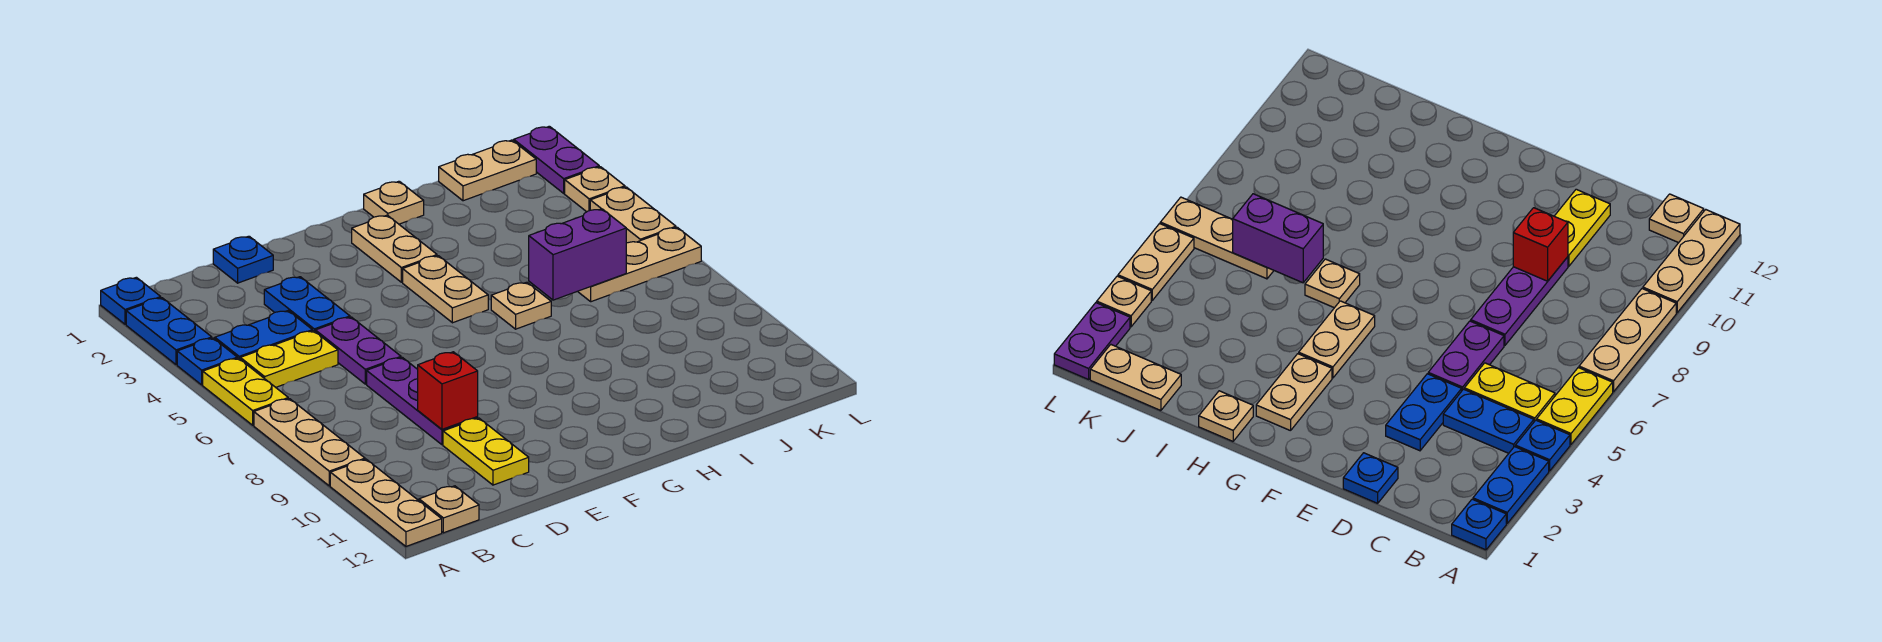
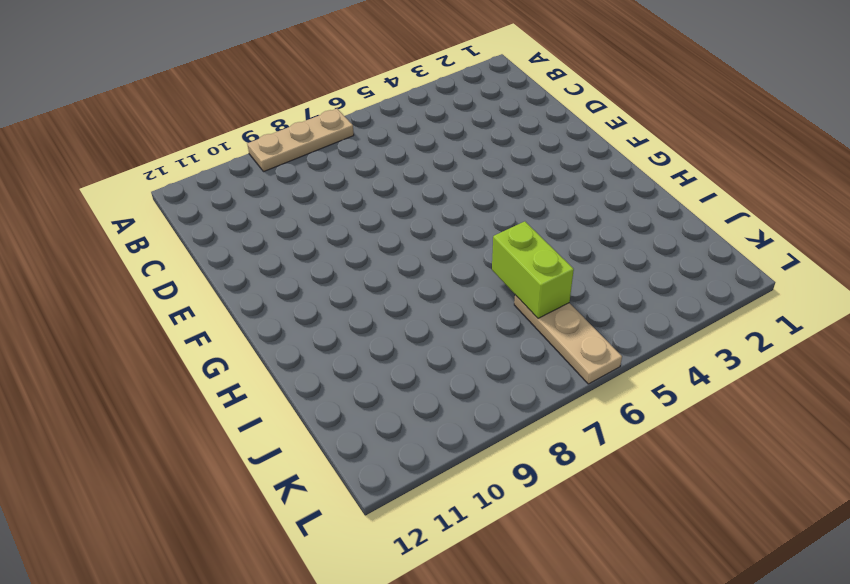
lime 1x2 brick [492,221,574,318] -> purple 1x2 brick [529,209,626,300]
none -> blue 1x1 plate [101,277,161,324]
none -> blue 1x2 plate [126,298,212,365]
none -> blue 1x1 plate [177,338,237,385]

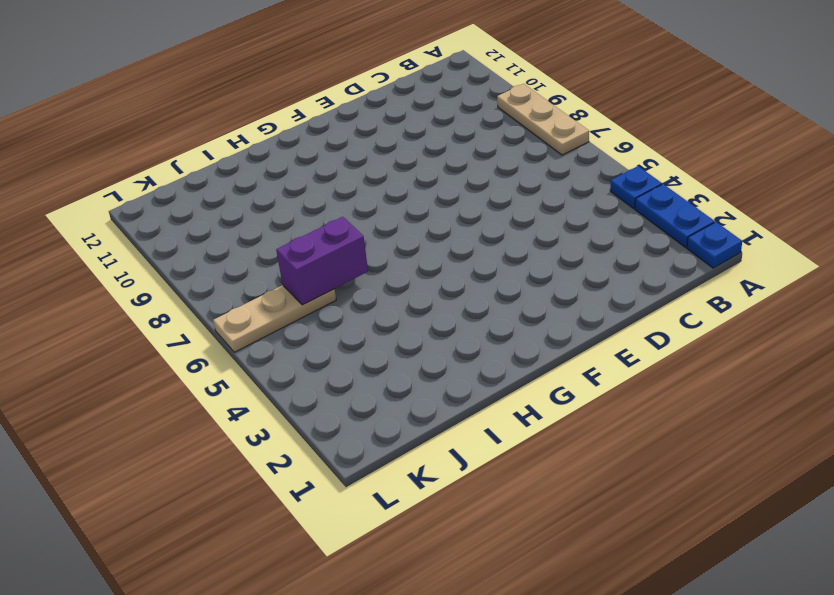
none -> yellow 1x2 plate [203,358,288,425]
none -> tan 1x3 plate [330,459,442,546]
none -> blue 1x2 plate [215,311,312,359]

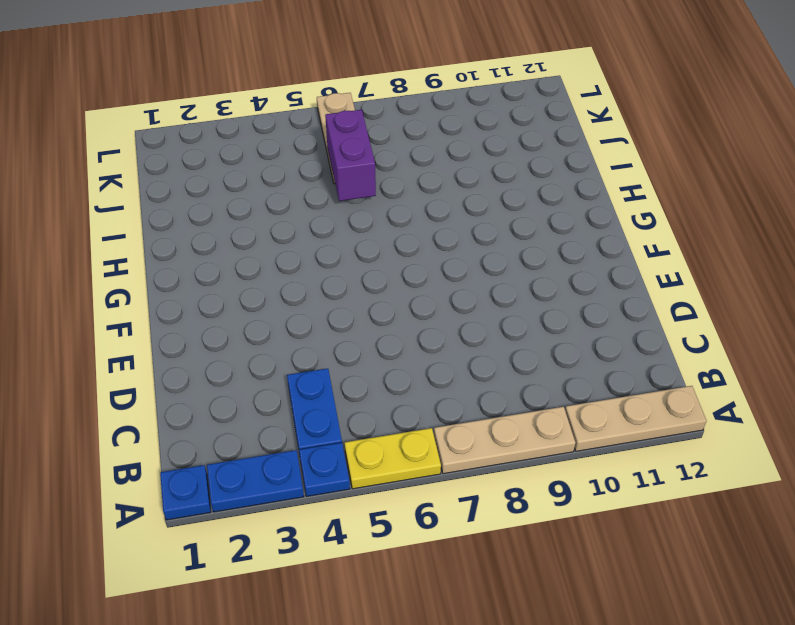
none -> yellow 1x2 plate [240,331,338,387]
none -> tan 1x1 plate [419,486,479,533]
none -> blue 1x1 plate [213,236,273,283]

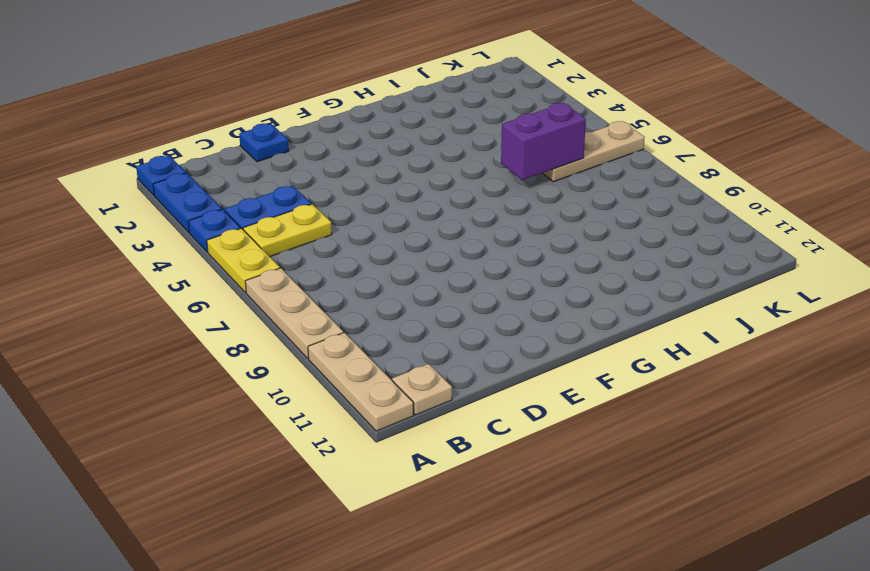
none -> blue 1x2 plate [264,277,350,331]
none -> purple 1x2 plate [315,317,401,384]
none -> purple 1x3 plate [367,357,478,445]

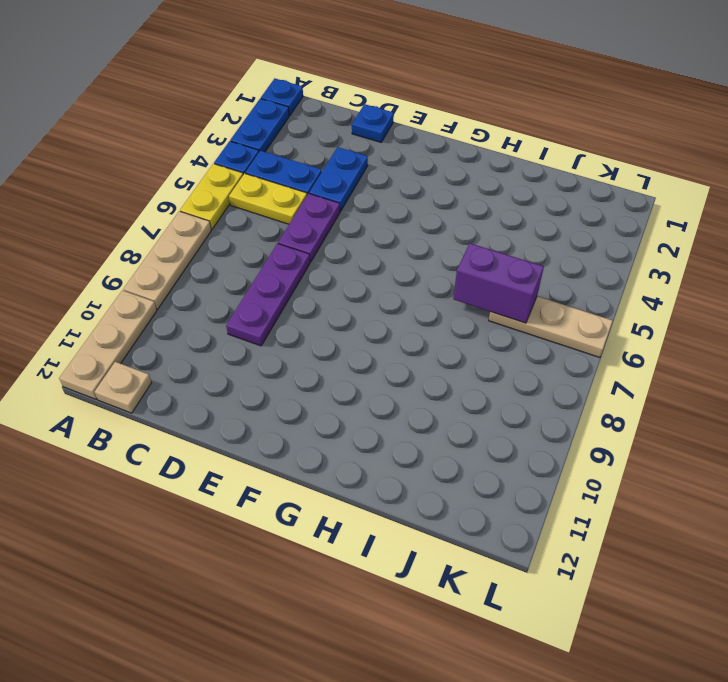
none -> yellow 1x2 plate [443,418,529,485]
none -> tan 1x2 plate [352,215,437,282]
none -> tan 1x2 plate [403,256,488,323]

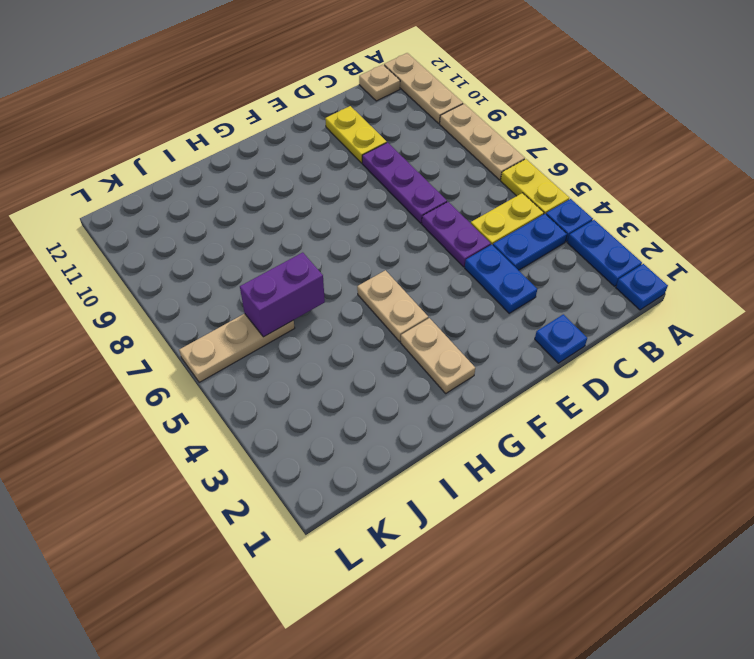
none -> tan 1x1 plate [364,181,424,224]
none -> tan 1x1 plate [491,282,551,329]
none -> tan 1x2 plate [439,140,536,201]

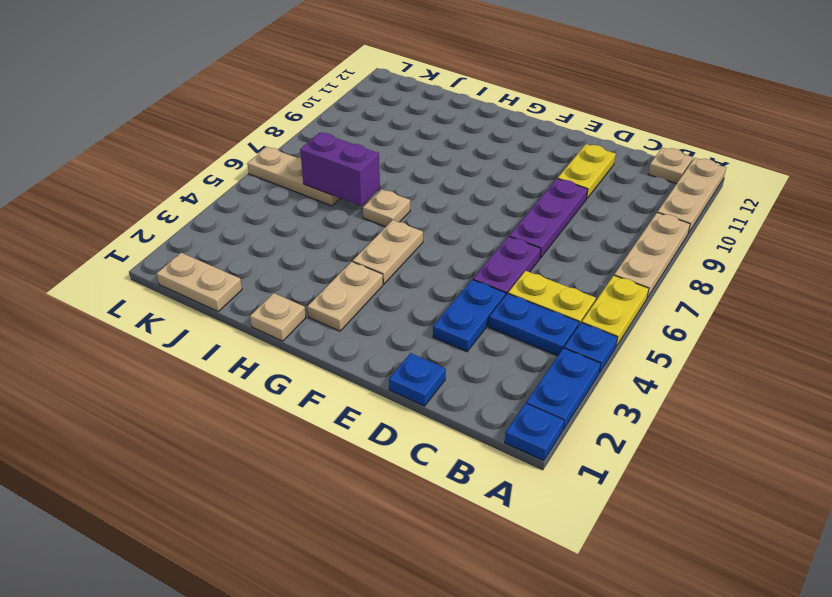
none -> purple 1x2 plate [514,126,599,193]
none -> tan 1x1 plate [565,167,625,212]
none -> tan 1x2 plate [590,187,676,243]

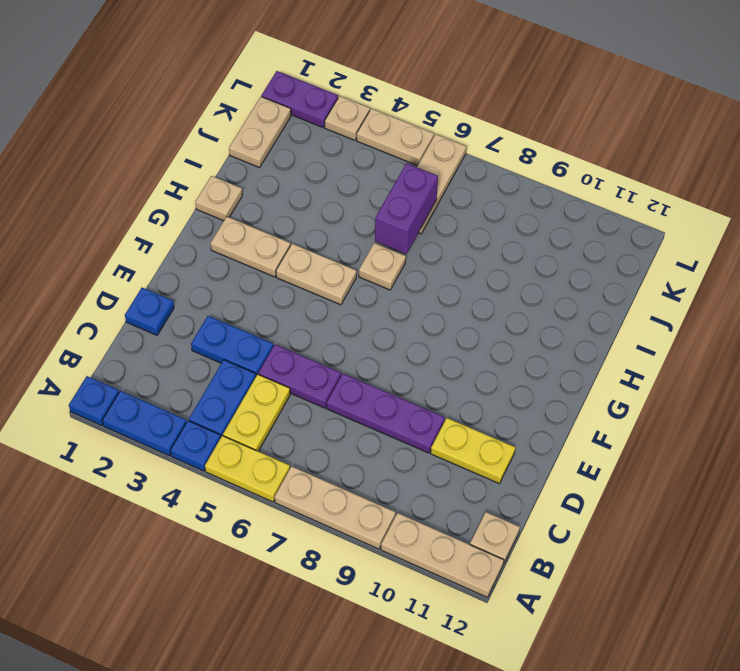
none -> red 1x1 brick [418,352,478,429]

